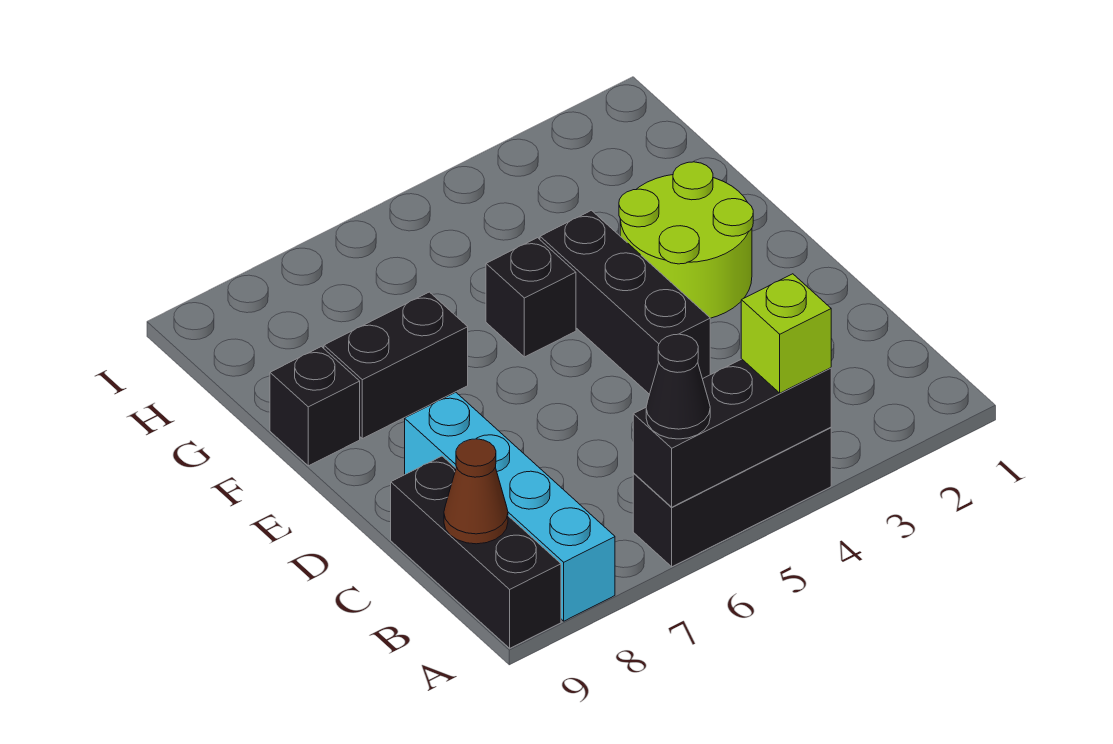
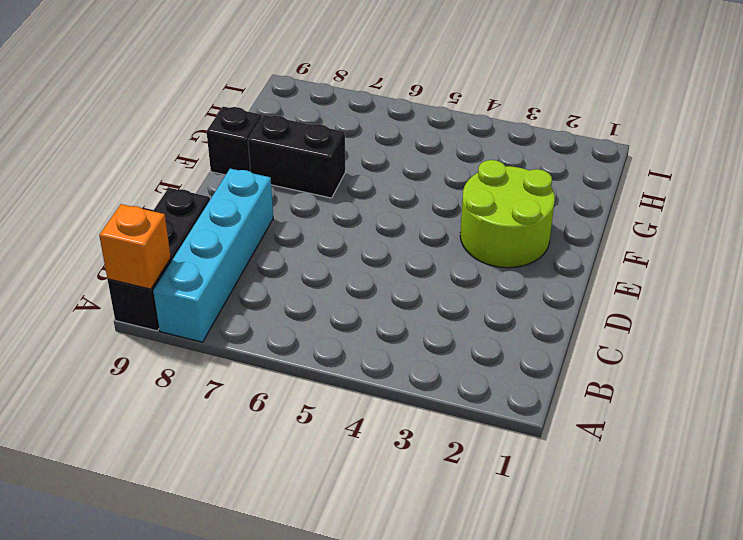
orange 1x1 brick [99,204,171,289] -> none
none -> black 1x3 brick [633,427,831,567]
none -> black 1x3 brick [540,210,710,394]
none -> black 1x1 brick [486,238,576,357]

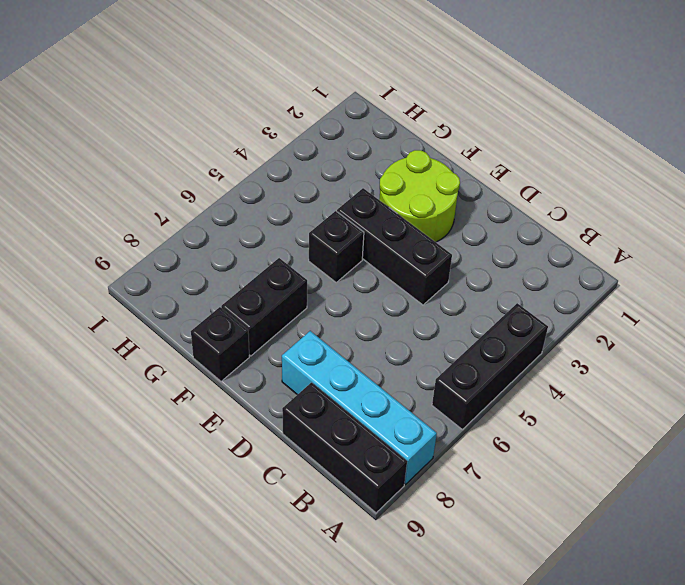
none -> black 1x3 brick [633,359,831,507]
none -> brown 1x1 cone [444,439,508,544]
none -> lime 1x1 brick [741,274,831,393]

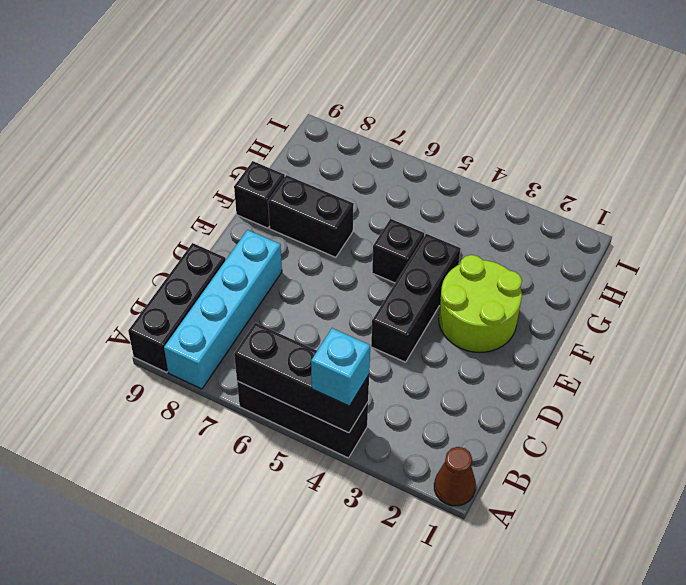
brown 1x1 cone [434,447,476,506] -> brown 1x1 cone moved to [444,439,508,544]
cyan 1x1 brick [311,328,370,406] -> lime 1x1 brick [741,274,831,393]
none -> black 1x1 cone [646,334,710,439]

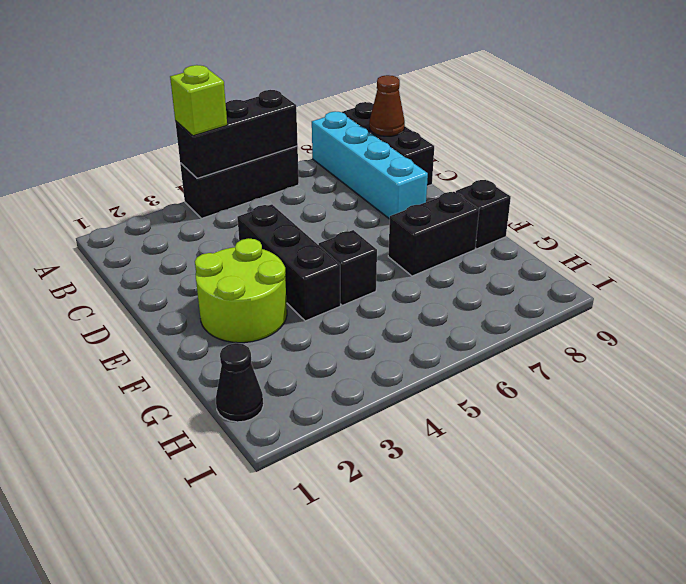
black 1x1 cone [216,343,263,422] -> black 1x1 cone moved to [646,334,710,439]

